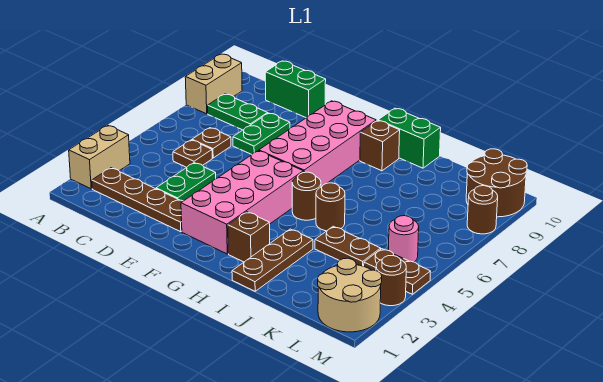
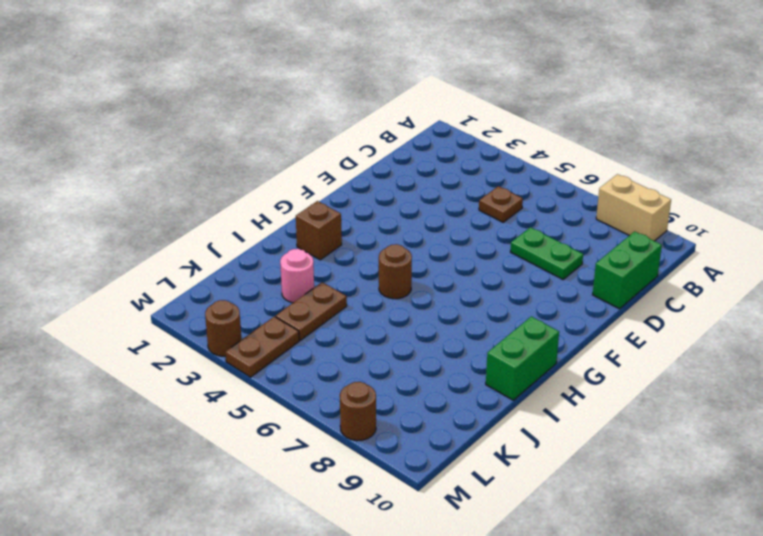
pink 1x1 round brick [280,249,314,303] -> pink 1x1 round brick moved to [388,216,419,262]
none -> tan 1x2 brick [69,125,130,189]
none -> brown 1x4 plate [92,168,183,232]
none -> green 1x2 plate [208,94,268,130]

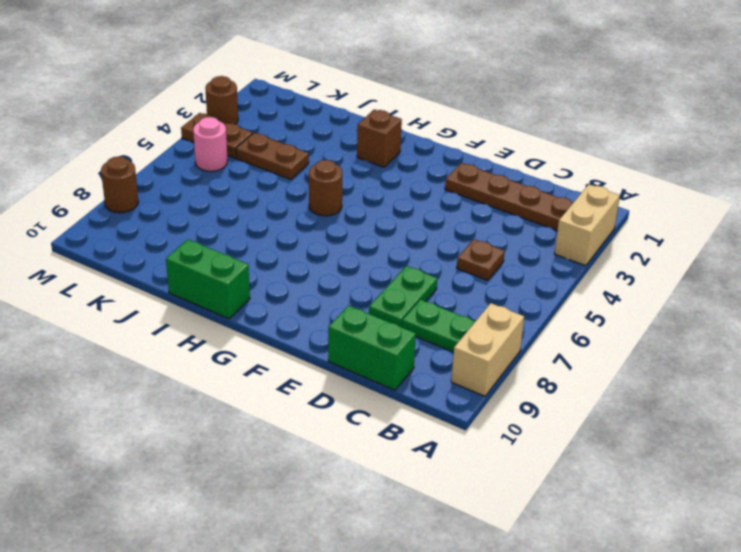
none -> brown 1x1 plate [192,128,231,158]
none -> green 1x2 plate [156,163,216,201]
none -> pink 2x4 brick [181,151,303,254]

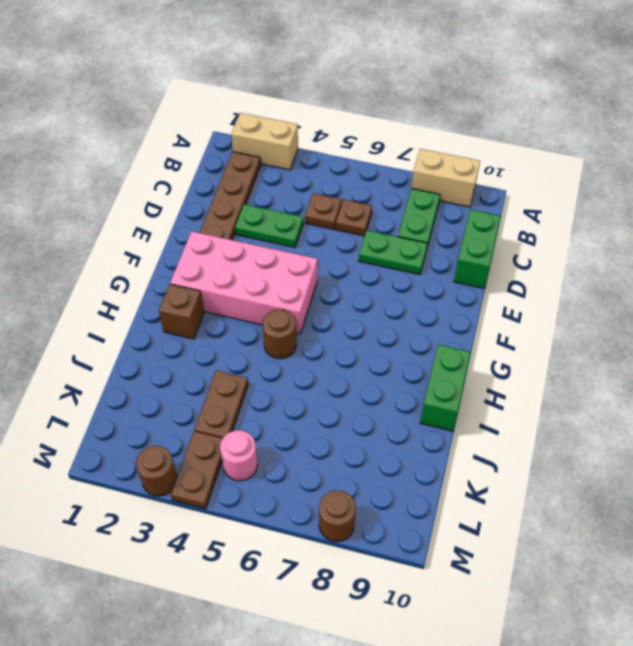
none -> pink 2x4 brick [259,101,376,187]
none -> brown 1x1 brick [360,120,400,171]
none -> brown 1x3 plate [232,229,313,291]

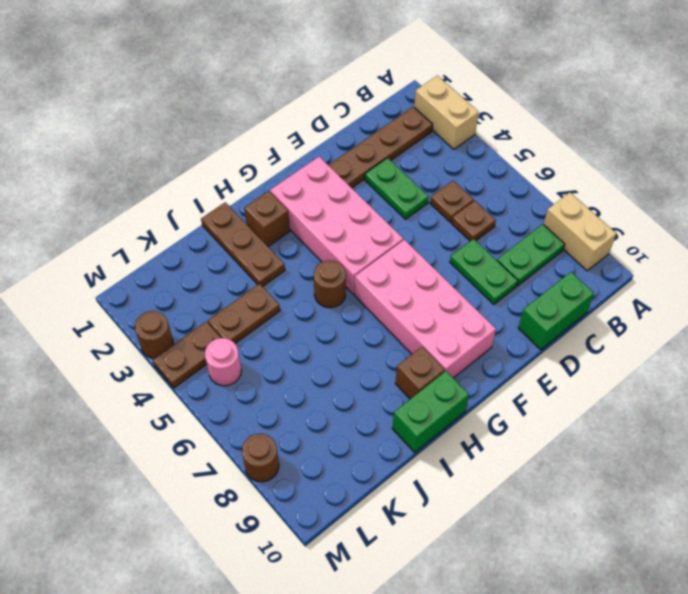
none -> brown 1x1 round brick [316,183,345,231]
none -> tan 2x2 round brick [318,258,382,332]
none -> brown 2x2 round brick [466,149,527,217]

